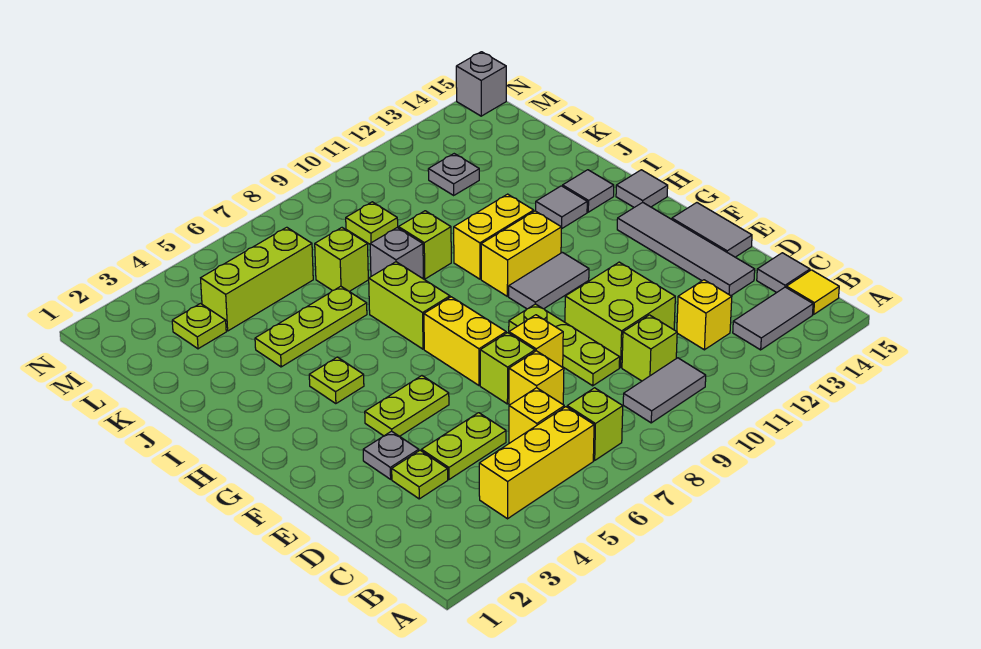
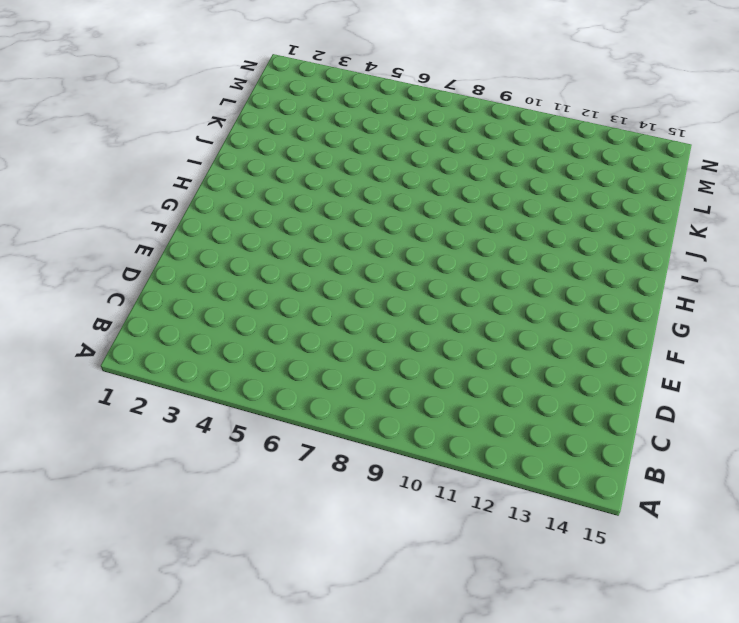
none -> yellow 1x3 brick [479,407,594,519]
none -> lime 1x1 brick [567,388,623,460]
none -> grey 1x2 tile [623,358,706,423]
none -> grey 1x2 tile [733,287,813,350]

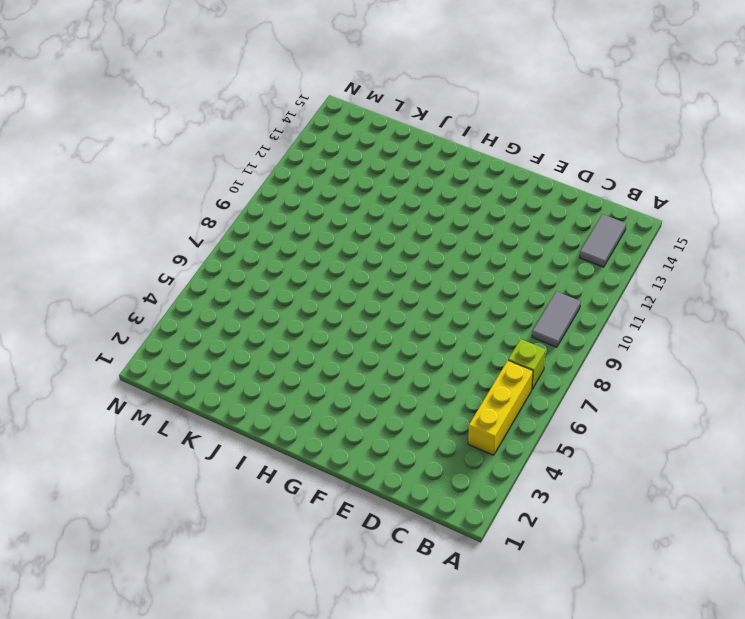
none -> yellow 1x1 tile [786,270,839,314]
none -> yellow 1x1 brick [509,388,564,443]
none -> lime 1x1 brick [622,315,677,381]
none -> yellow 1x1 brick [677,280,732,350]

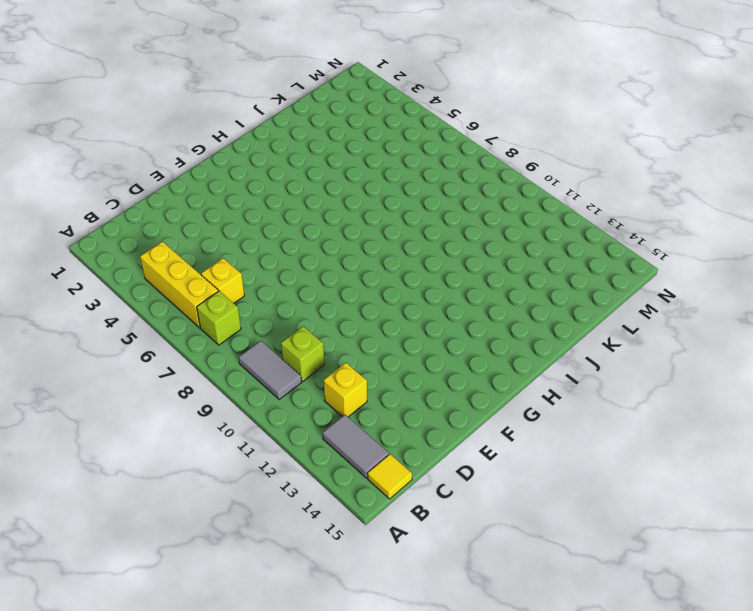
none -> grey 1x1 tile [757,253,810,293]
none -> lime 1x1 plate [392,450,448,499]
none -> lime 1x2 plate [422,413,506,479]
none -> yellow 1x1 brick [509,351,564,405]

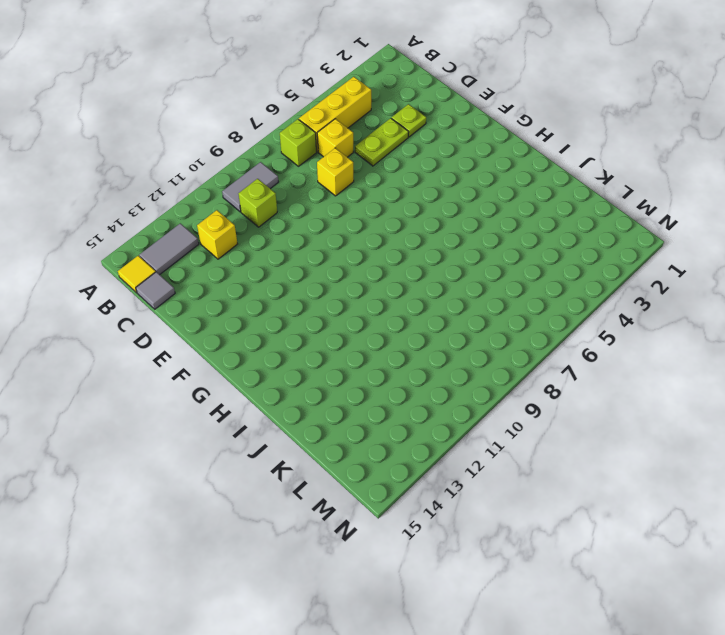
none -> lime 1x3 plate [509,304,620,386]
none -> lime 2x2 brick [565,262,675,368]
none -> grey 1x4 tile [617,202,755,296]
none -> grey 1x1 plate [363,431,419,479]

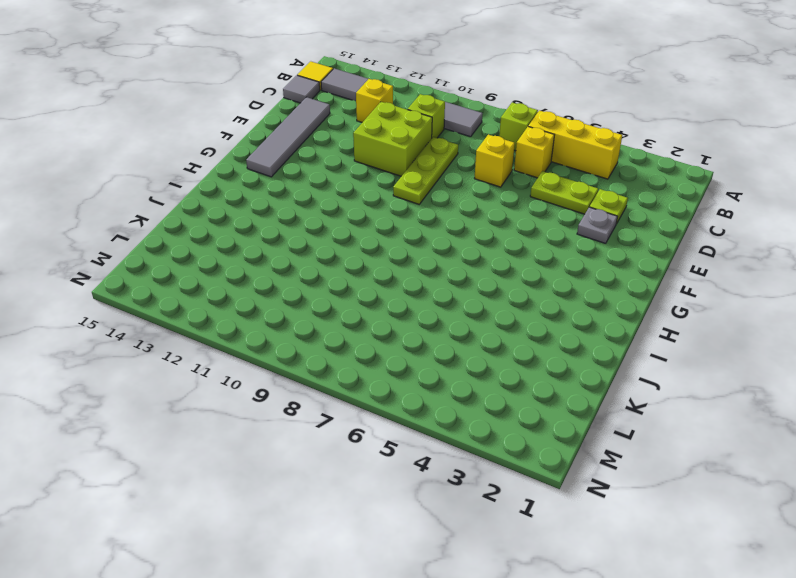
none -> lime 1x1 brick [480,333,535,404]
none -> yellow 1x1 brick [509,315,563,367]
none -> grey 1x2 tile [672,203,752,257]
none -> lime 1x2 plate [365,376,449,436]

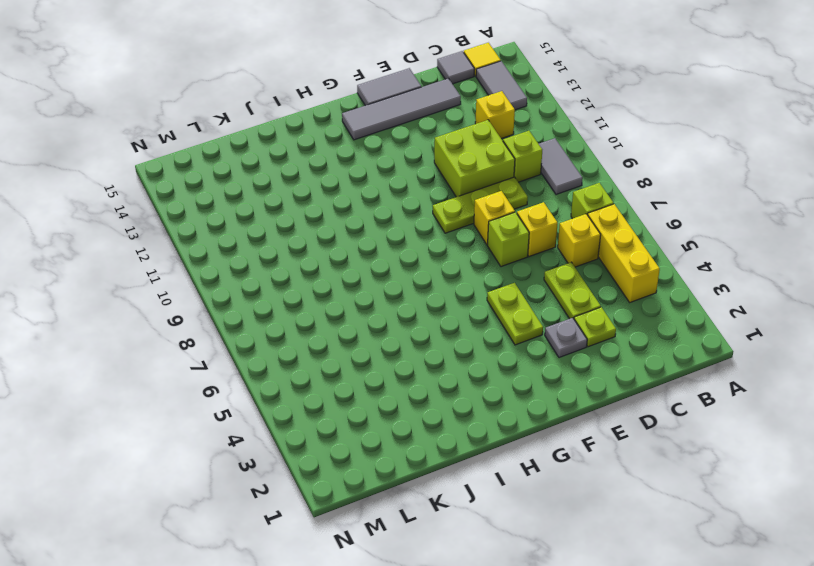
none -> yellow 1x2 brick [424,297,506,385]
none -> grey 1x2 tile [509,252,589,309]
none -> lime 1x1 plate [309,357,364,404]
none -> lime 1x2 brick [369,262,450,349]

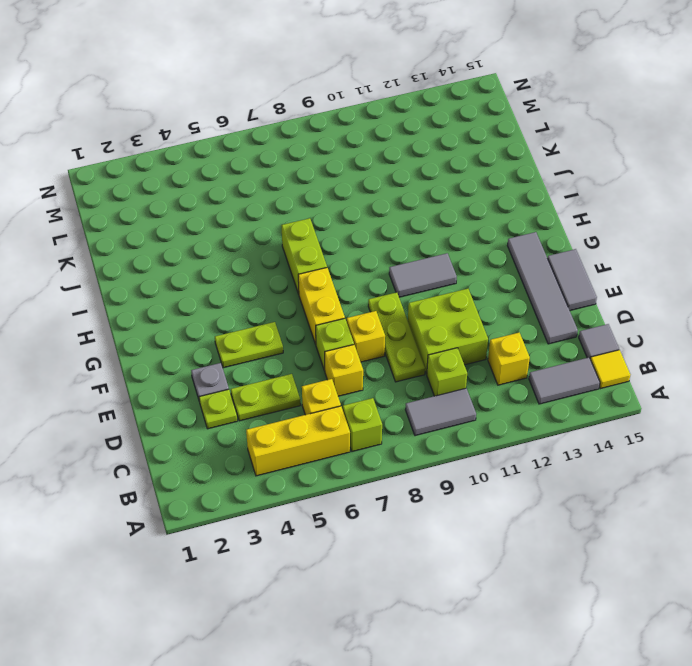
none -> lime 1x1 plate [309,357,364,404]
none -> yellow 1x2 brick [481,211,562,296]
none -> grey 1x1 tile [616,170,668,207]
none -> yellow 1x2 brick [454,194,534,279]

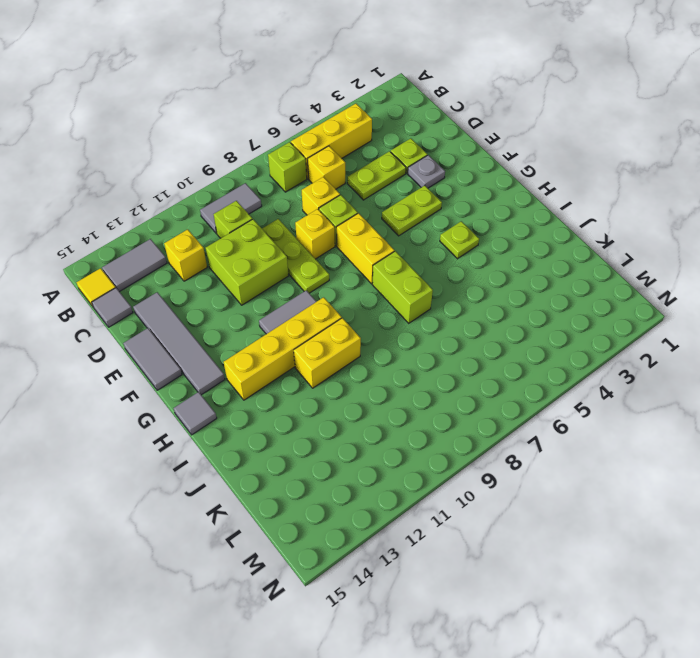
yellow 1x4 brick [224,297,342,400] -> yellow 1x2 brick [481,211,562,296]
none -> grey 1x1 tile [536,186,587,228]
none -> grey 1x1 tile [563,170,614,212]
none -> lime 1x3 plate [255,286,367,367]
none -> grey 1x1 brick [370,227,423,278]

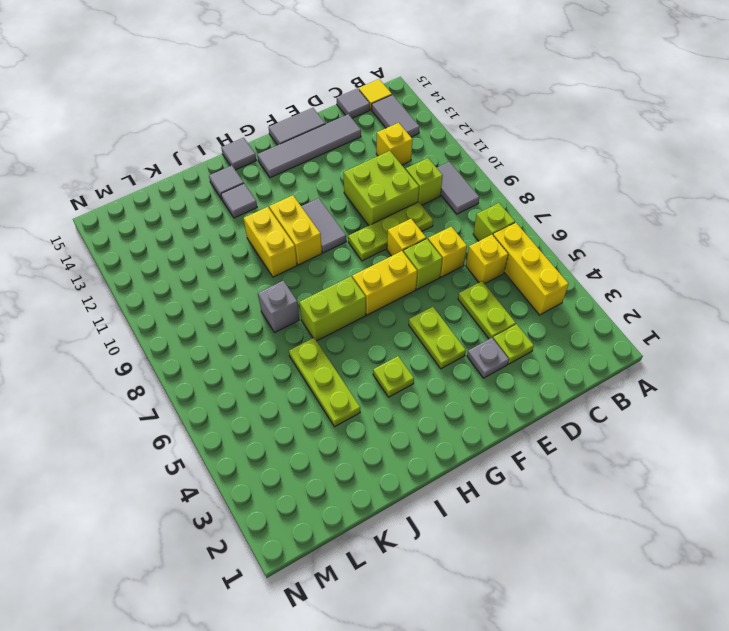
none -> lime 1x1 brick [399,211,451,279]
none -> lime 1x1 brick [315,228,368,292]
none -> lime 1x1 plate [172,304,226,349]
none -> lime 1x3 brick [201,227,313,331]

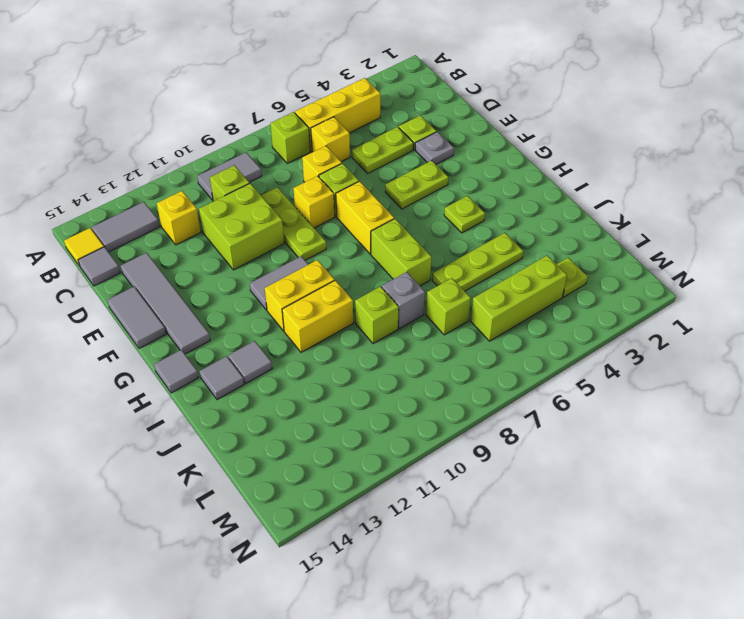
none -> lime 1x1 plate [346,202,398,244]
none -> grey 1x1 plate [428,154,479,195]
none -> grey 1x1 brick [456,52,506,116]

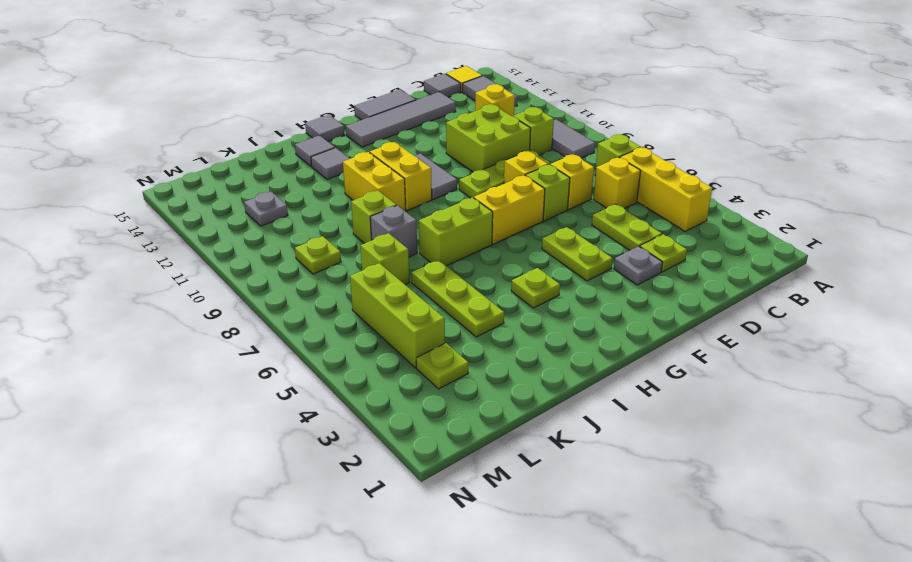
none -> grey 1x1 brick [456,52,506,116]

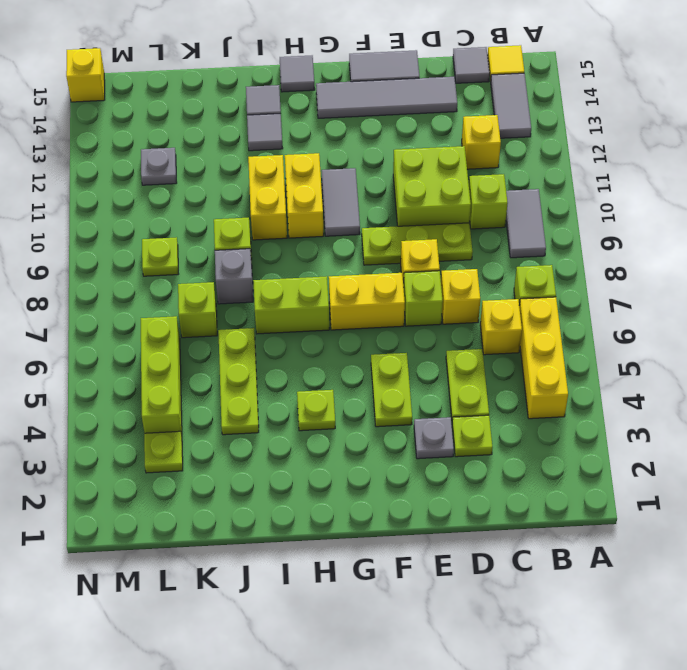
yellow 1x1 brick [66,48,105,102] -> grey 1x1 brick [456,52,506,116]

